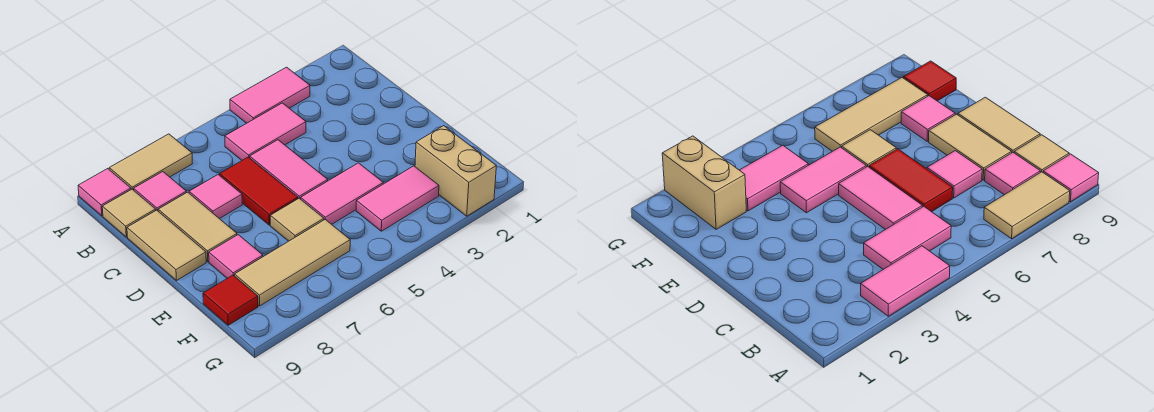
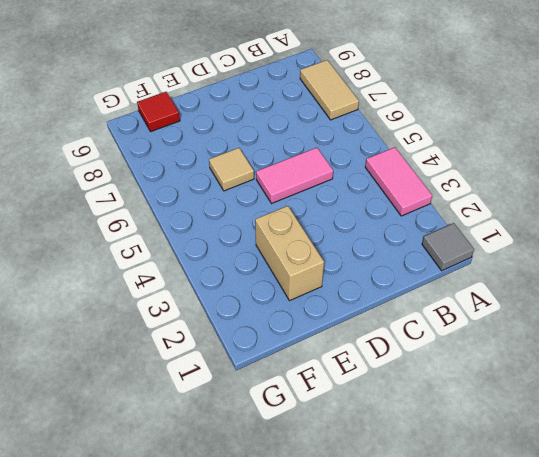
grey 1x1 tile [422,223,474,271] -> none
tan 1x2 brick [255,206,324,301] -> tan 1x2 brick turned to [415,126,496,216]
none -> pink 1x1 tile [78,169,131,216]
none -> pink 1x2 tile [225,103,306,160]
none -> pink 1x1 tile [134,172,186,211]

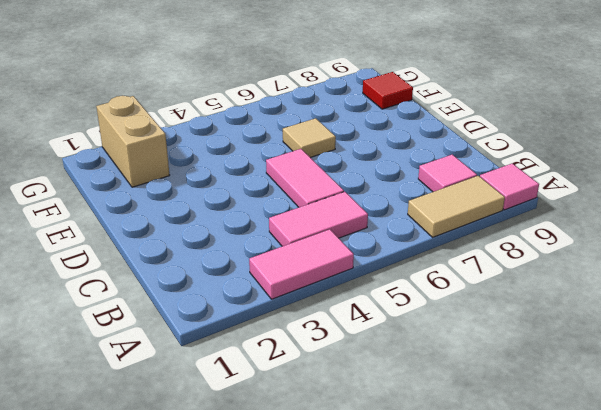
none -> tan 1x1 tile [102,189,156,237]
none -> red 1x2 tile [220,157,298,225]
none -> pink 1x1 tile [189,175,242,219]

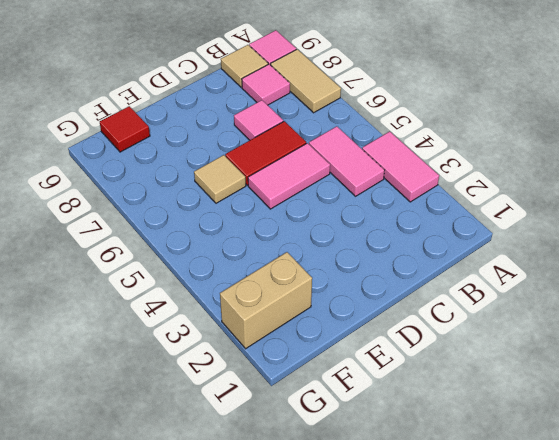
none -> tan 1x2 tile [158,192,237,262]
none -> tan 1x2 tile [127,210,206,281]
none -> pink 1x2 tile [301,163,383,224]

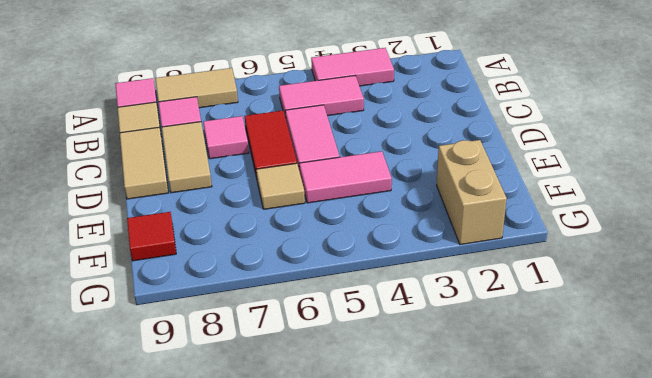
none -> pink 1x1 tile [209,235,263,278]
none -> pink 1x2 tile [356,166,439,231]
none -> tan 1x3 tile [235,220,350,306]

